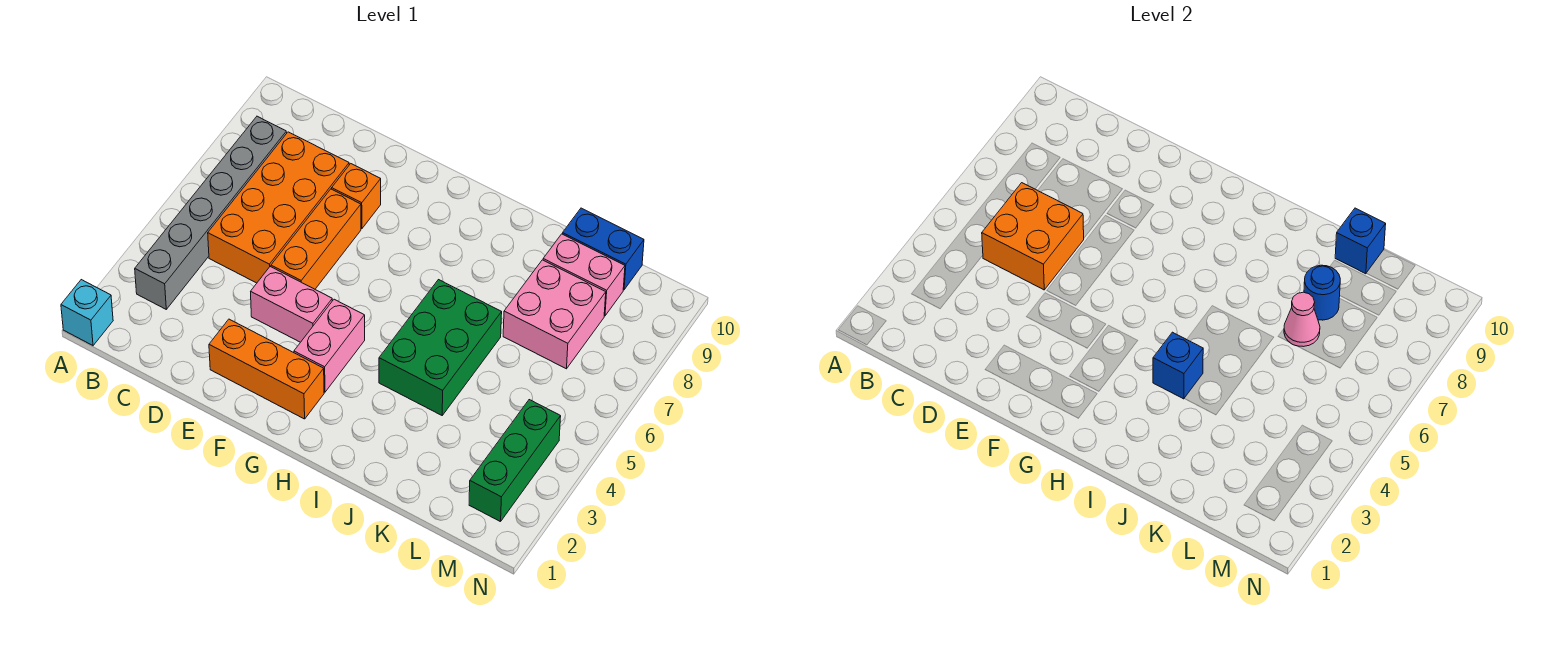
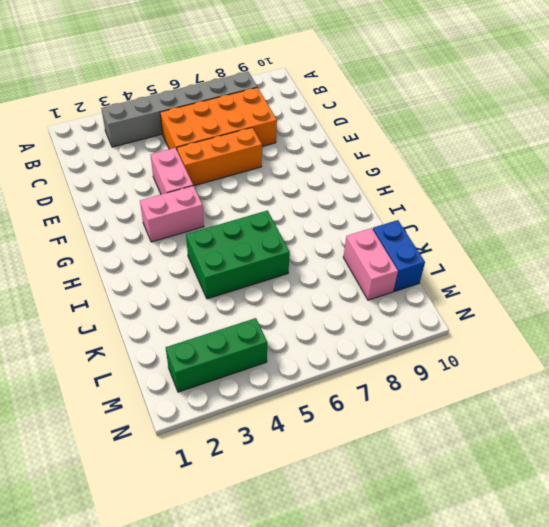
none -> cyan 1x1 brick [61,280,113,345]
none -> orange 1x3 brick [209,319,324,419]
none -> orange 1x1 brick [332,164,381,229]

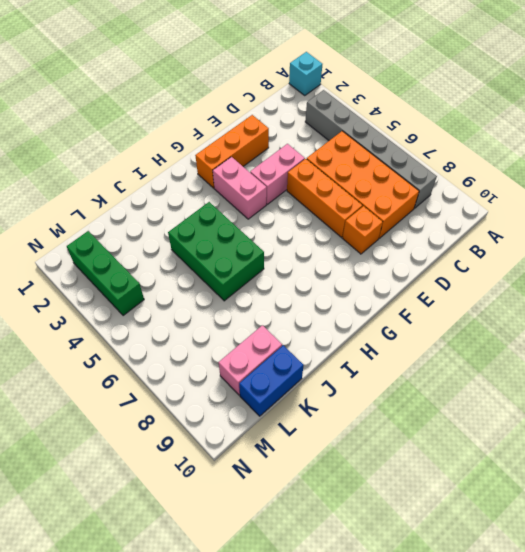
none -> pink 2x2 brick [503,260,606,369]
none -> orange 2x2 brick [982,183,1084,290]
none -> blue 1x1 brick [1153,332,1203,399]

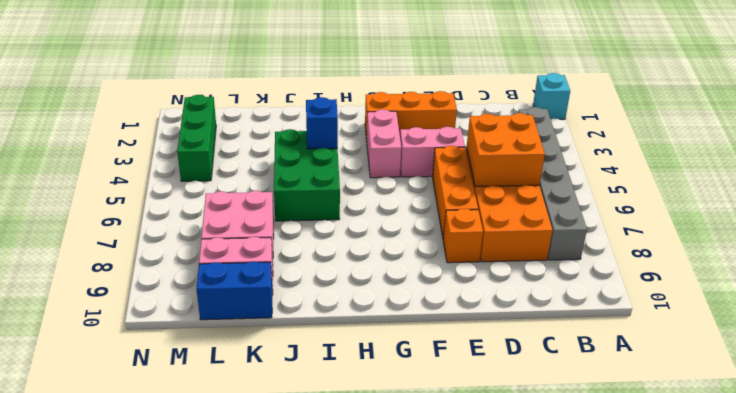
none -> pink 1x1 cone [1284,292,1320,347]
none -> blue 1x1 round brick [1304,265,1340,320]
none -> blue 1x1 brick [1335,208,1386,274]

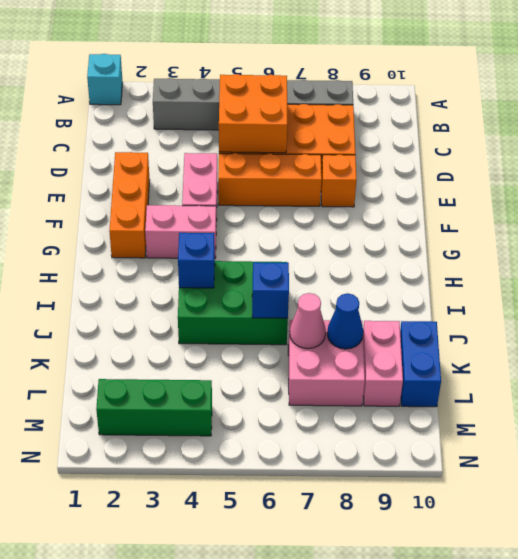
blue 1x1 brick [252,262,289,318] -> blue 1x1 brick moved to [1335,208,1386,274]
blue 1x1 cone [327,293,363,349] -> blue 1x1 round brick [1304,265,1340,320]

